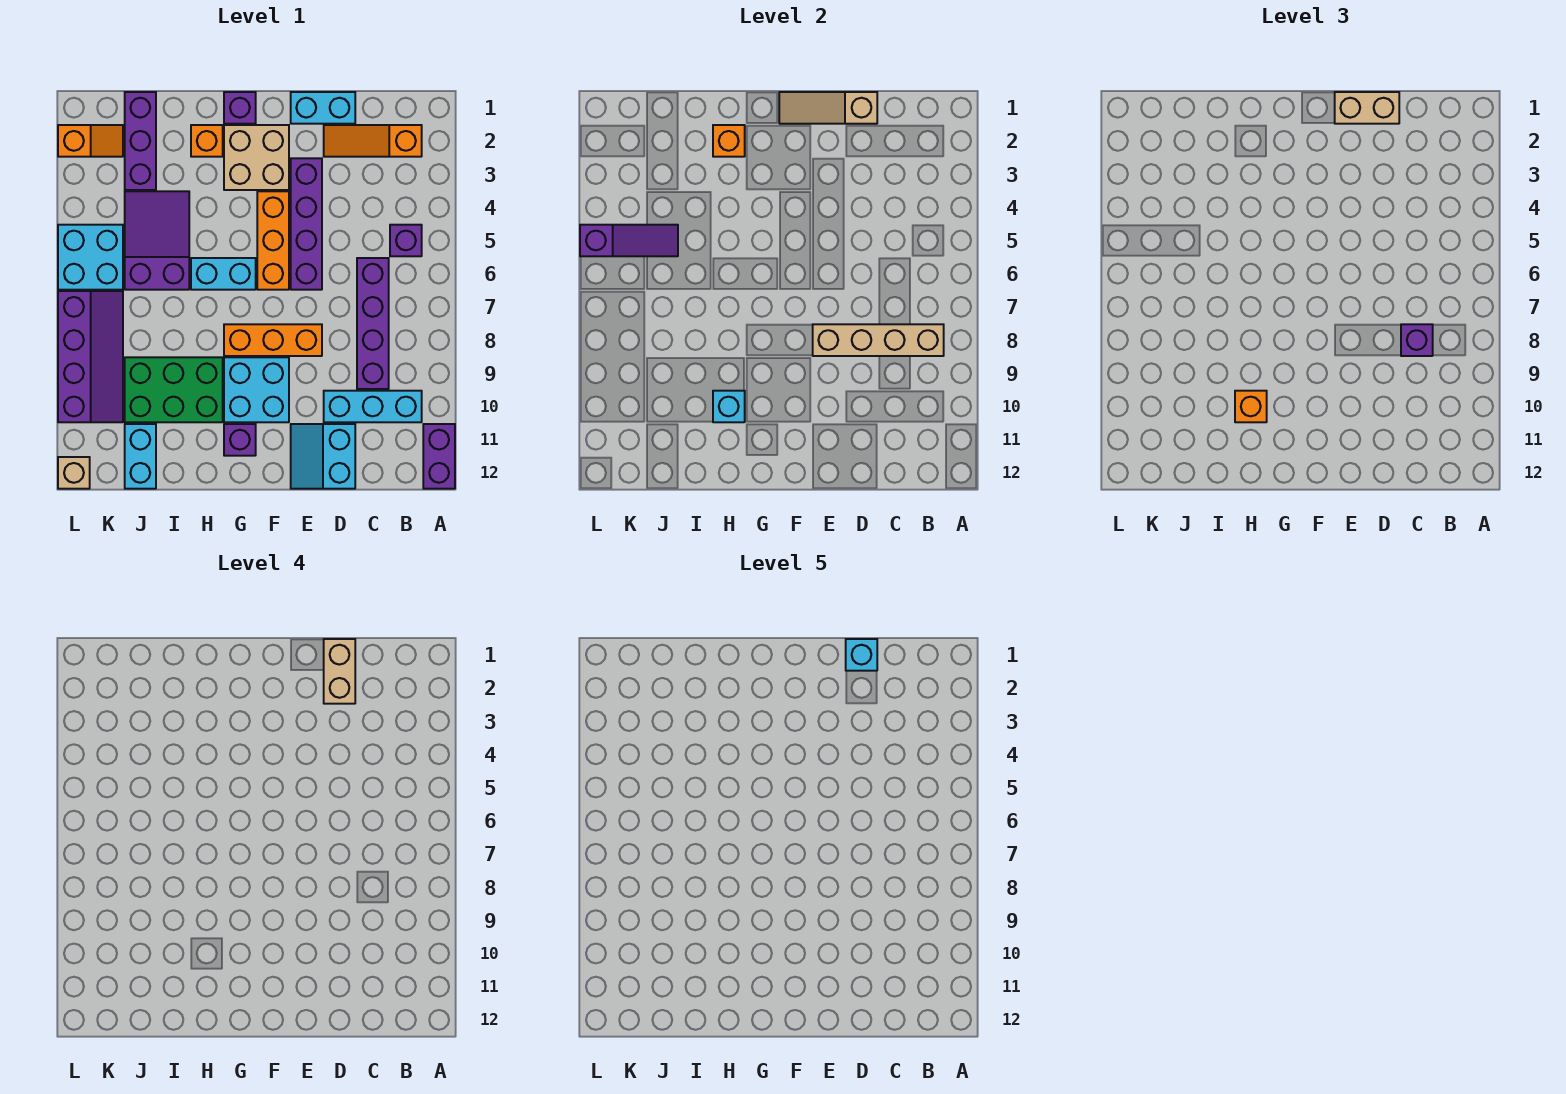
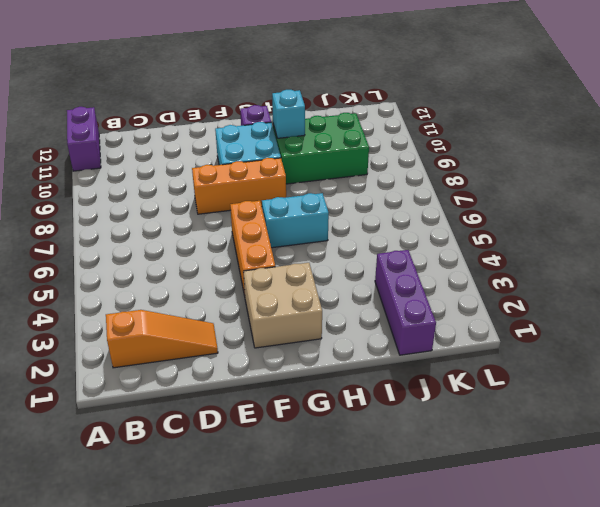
none -> purple 1x1 brick [390,225,422,256]
none -> cyan 1x3 brick [324,391,422,422]
none -> purple 1x4 brick [357,258,389,389]
none -> cyan 1x2 brick [291,92,355,124]

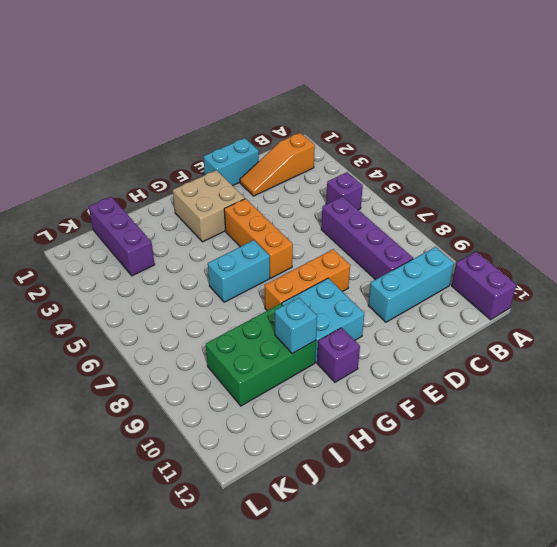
none -> cyan 2x2 slope [291,424,355,489]
none -> purple 1x4 brick [291,158,322,290]
none -> purple 1x1 brick [224,92,256,124]
none -> orange 1x1 brick [191,125,223,157]

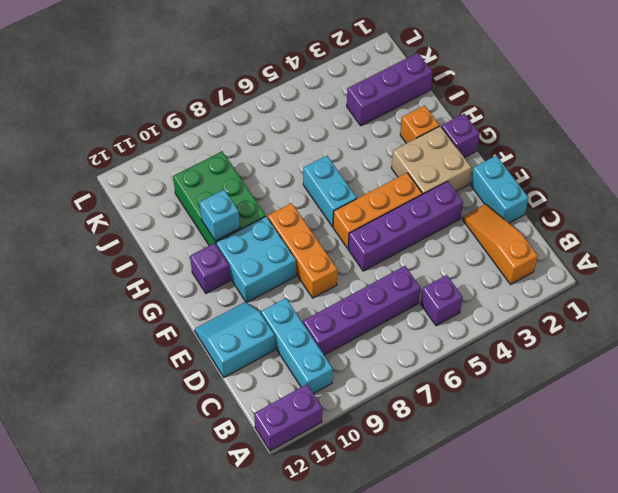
none -> purple 2x3 slope [125,191,189,290]
none -> cyan 1x2 brick [125,424,156,489]
none -> orange 1x2 slope [58,125,123,157]
none -> cyan 2x2 brick [58,225,123,290]

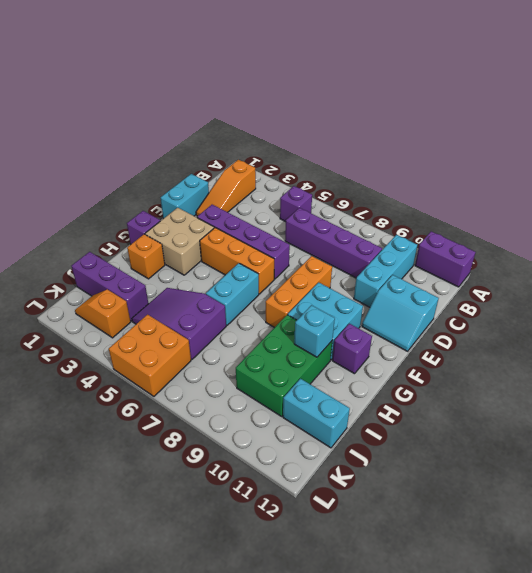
orange 1x2 slope [75,289,131,338] -> orange 1x2 slope turned to [58,125,123,157]
orange 2x2 brick [109,315,191,396] -> cyan 2x2 brick [58,225,123,290]
none -> purple 2x4 slope [58,291,123,422]
none -> tan 1x1 brick [58,457,90,489]
none -> tan 1x4 brick [813,324,944,356]
none -> tan 1x3 slope [779,92,877,124]

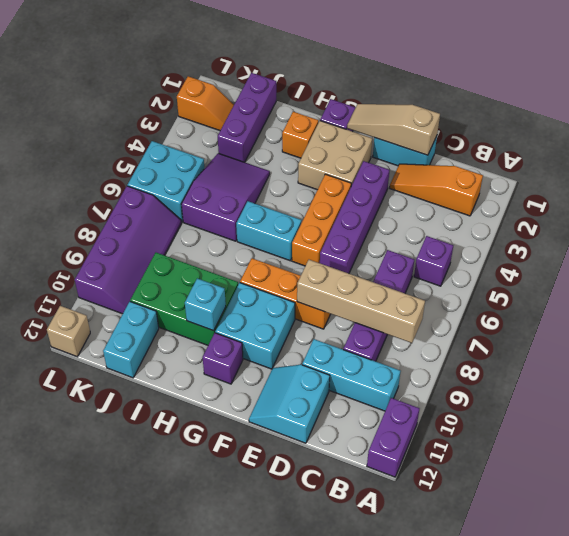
none -> orange 1x1 brick [713,125,745,157]
none -> purple 1x3 slope [580,225,678,256]
none -> purple 1x1 brick [1401,324,1433,356]
none -> tan 1x2 brick [1335,92,1399,124]

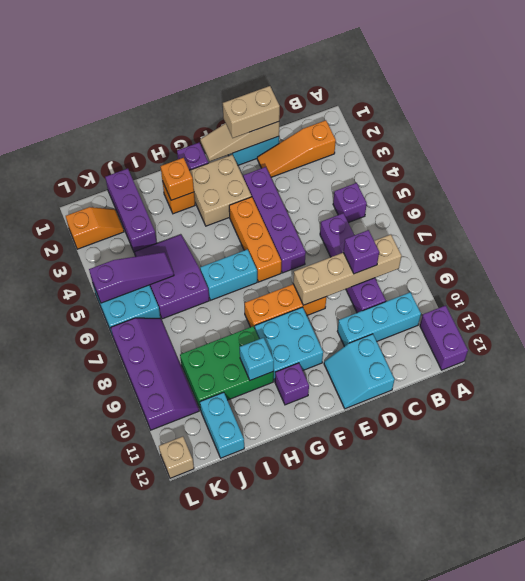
none -> orange 1x1 brick [1235,391,1267,422]
none -> tan 1x2 brick [324,639,355,704]
none -> cyan 1x1 brick [846,639,877,671]

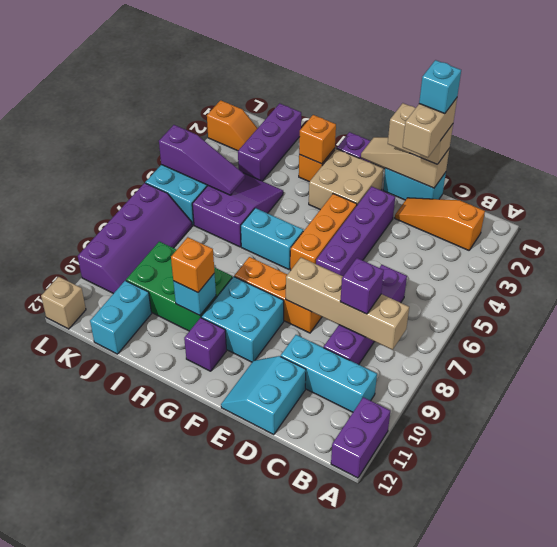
none -> purple 1x1 brick [390,225,422,256]

